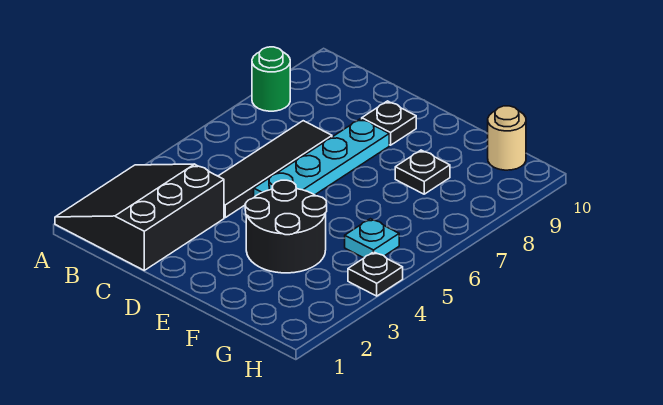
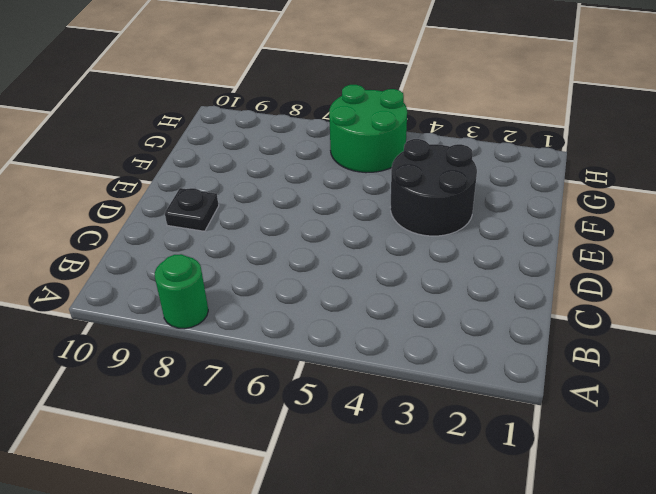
green 2x2 round brick [329,85,407,173] -> cyan 1x1 plate [345,219,399,258]
none -> black 3x3 slope [55,164,224,270]
none -> black 1x4 tile [218,121,332,218]

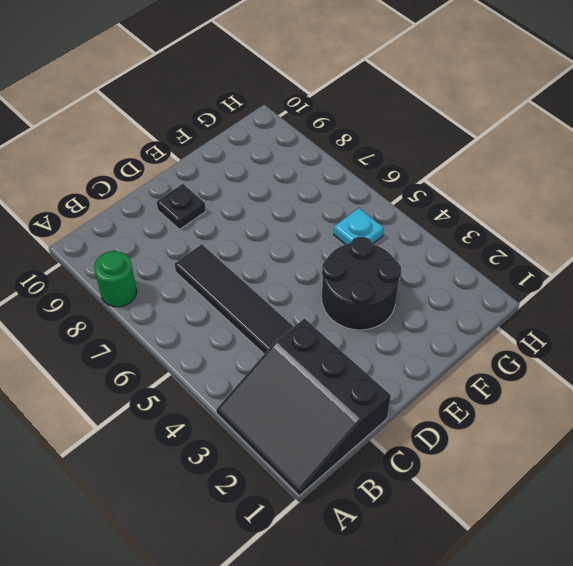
none -> cyan 1x4 plate [254,119,389,197]
none -> black 1x1 plate [395,150,450,194]

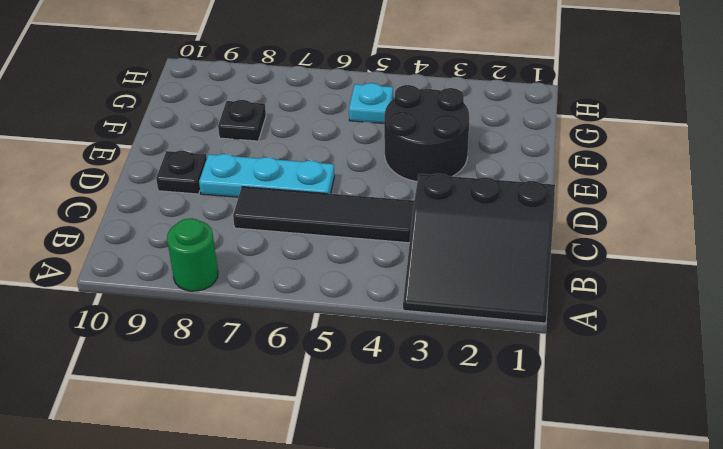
cyan 1x3 plate [199,154,335,197] -> cyan 1x4 plate [254,119,389,197]
none -> tan 1x1 round brick [488,106,526,170]
none -> black 1x1 plate [348,252,403,296]

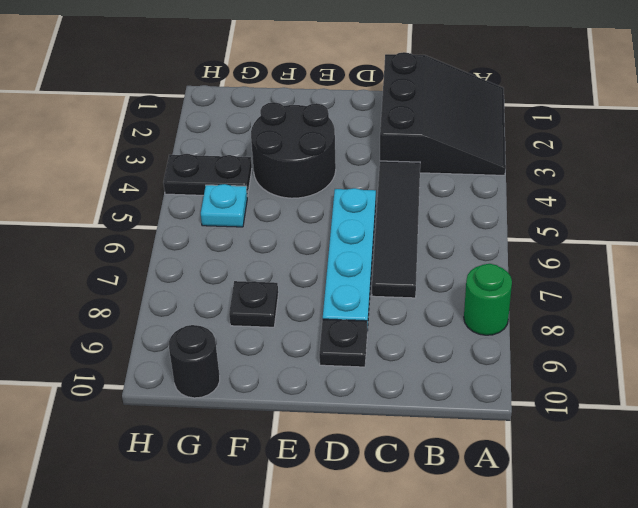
black 1x2 plate [163,154,252,196] -> black 1x1 plate [348,252,403,296]
black 1x1 round brick [169,325,220,398] -> tan 1x1 round brick [488,106,526,170]

